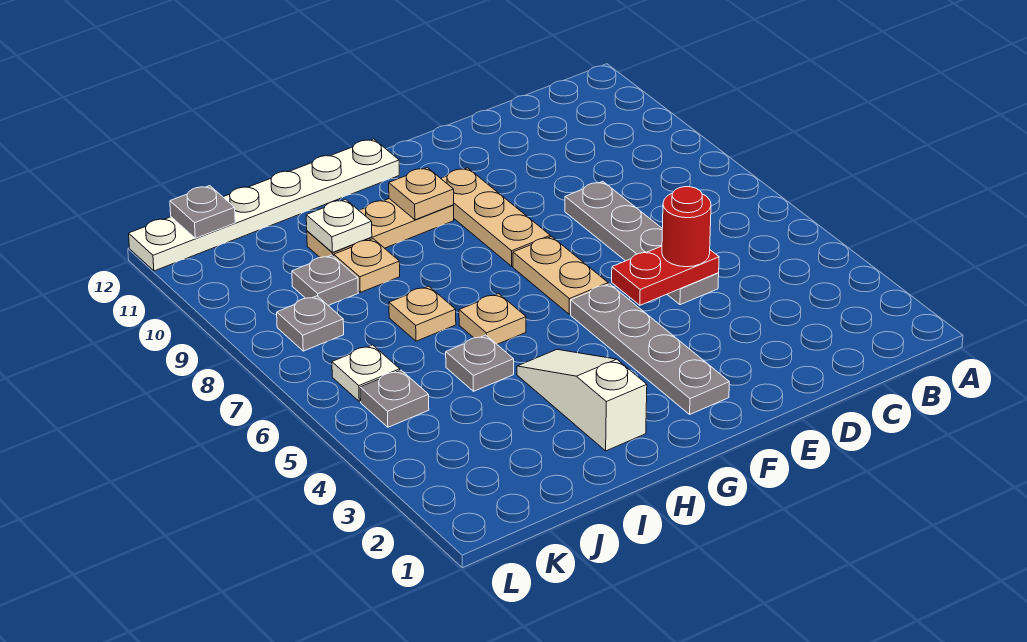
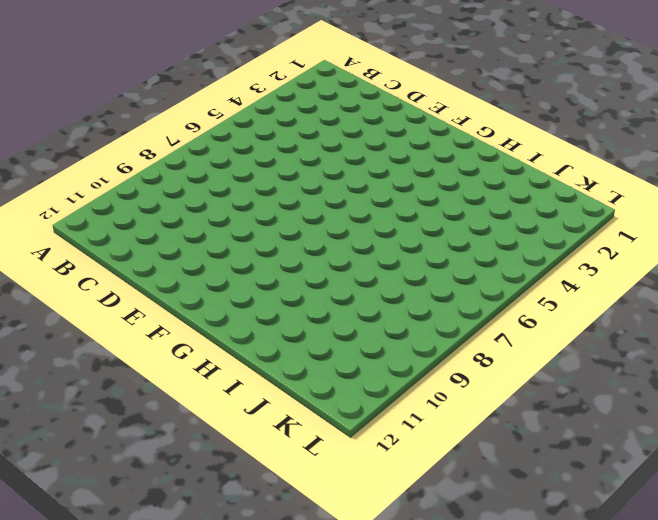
none -> grey 1x4 plate [565,181,719,305]
none -> grey 1x4 plate [571,284,729,414]
none -> tan 1x2 plate [513,237,608,314]

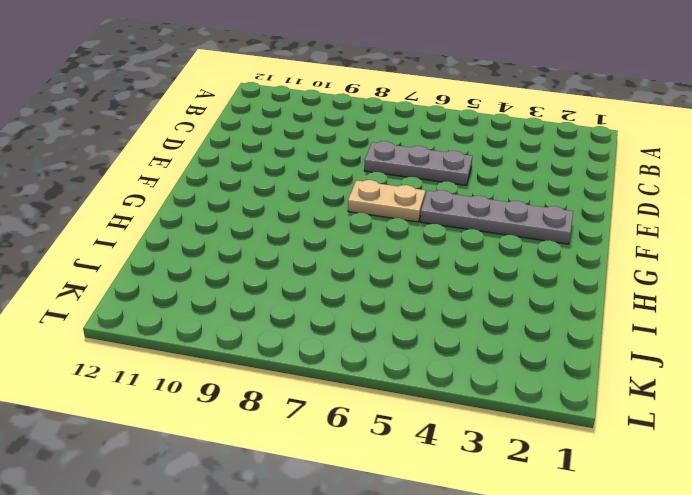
grey 1x3 plate [364,141,472,185] -> grey 1x4 plate [565,181,719,305]
none -> tan 1x3 plate [441,168,550,266]
none -> tan 1x3 plate [307,199,454,258]
none -> white 1x6 plate [129,139,399,271]

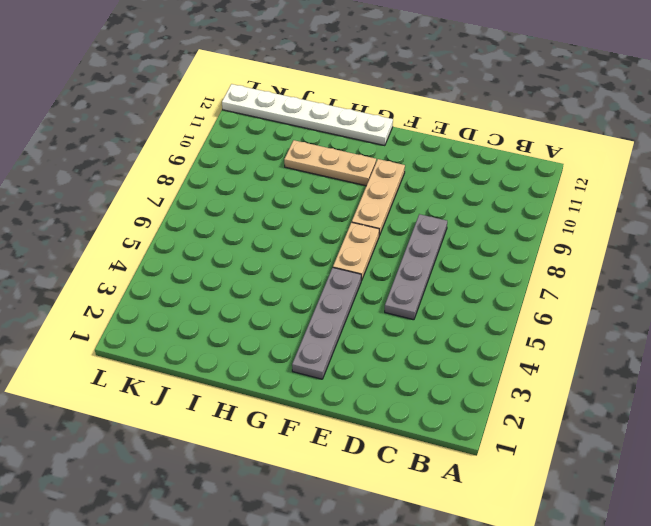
none -> white 1x3 slope [517,349,647,451]
none -> tan 1x1 plate [459,294,526,344]
none -> grey 1x1 plate [446,335,514,391]

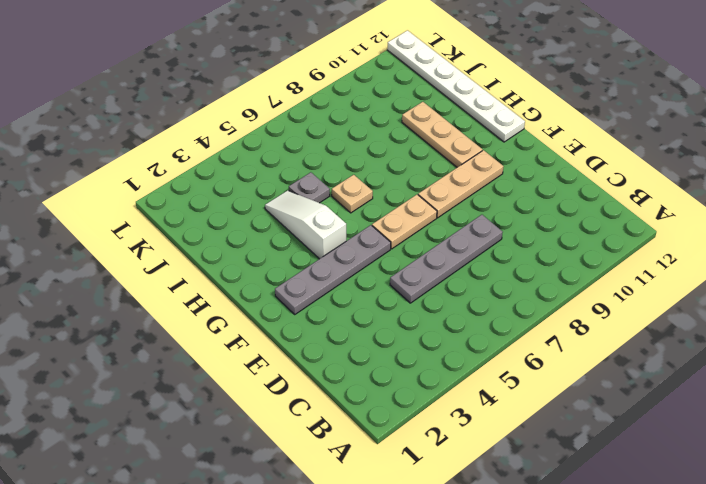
white 1x3 slope [265,190,346,259] -> white 1x3 slope turned to [517,349,647,451]
none -> tan 1x1 plate [389,286,456,341]
none -> tan 1x1 plate [334,239,400,292]
none -> grey 1x1 plate [292,255,358,306]

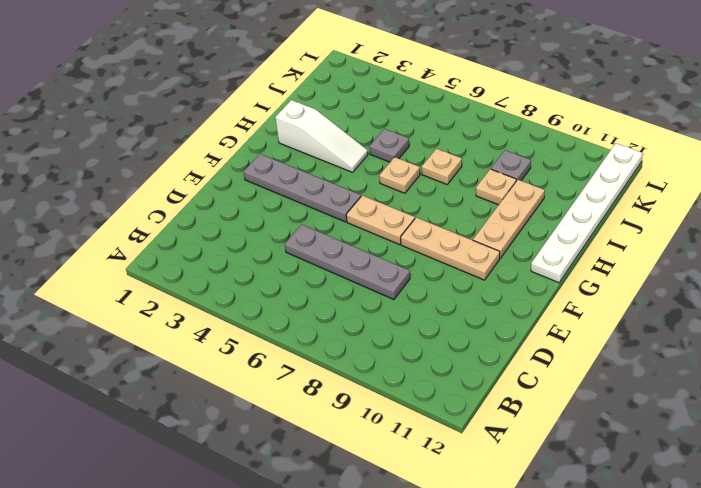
none -> grey 1x1 plate [360,370,429,427]
none -> white 1x1 plate [332,345,400,401]
none -> grey 1x1 plate [277,296,344,351]

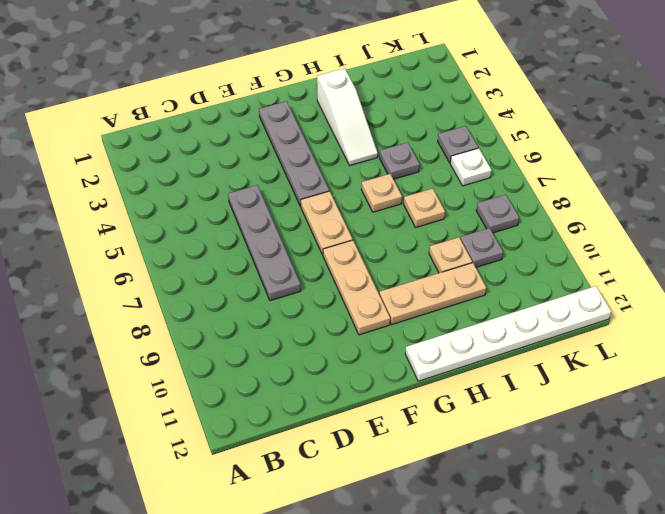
none -> red 1x2 plate [612,246,719,305]
none -> tan 1x1 plate [389,168,454,220]
none -> white 1x1 plate [306,199,372,253]

